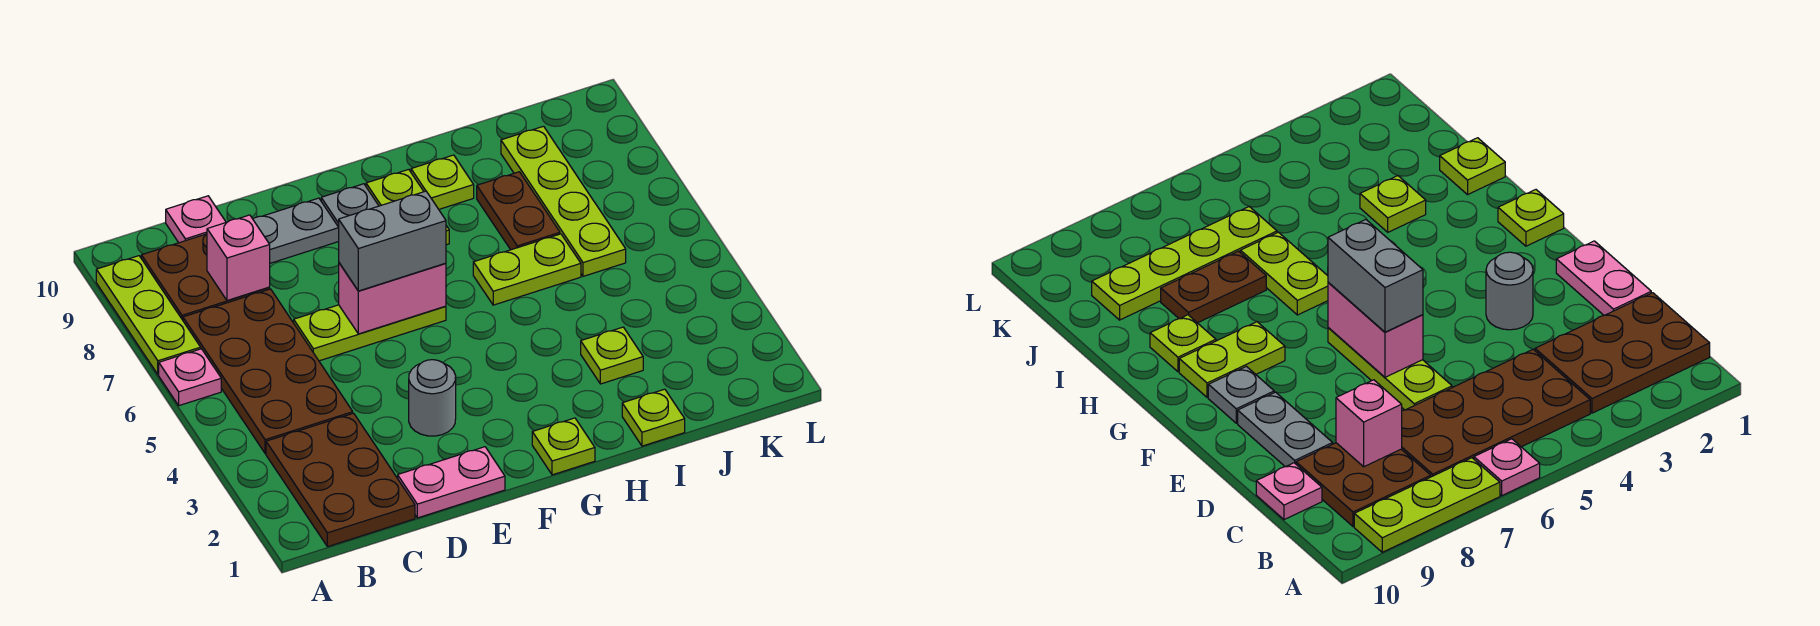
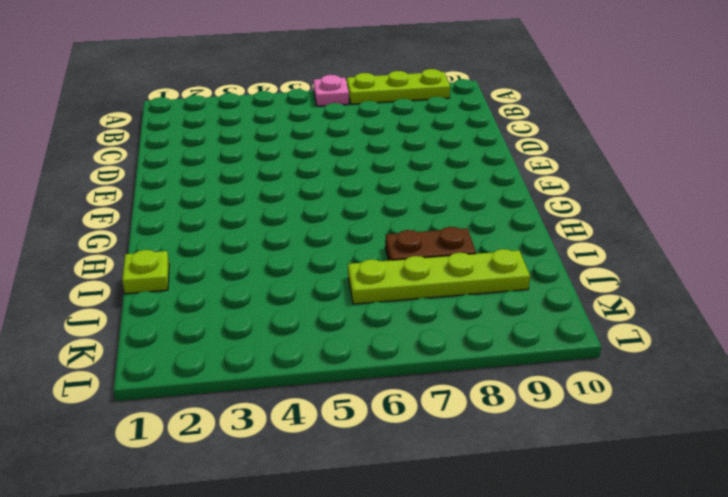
none -> brown 2x3 plate [266,413,415,547]
none -> brown 2x4 plate [183,289,353,453]
none -> brown 2x2 plate [141,234,270,320]

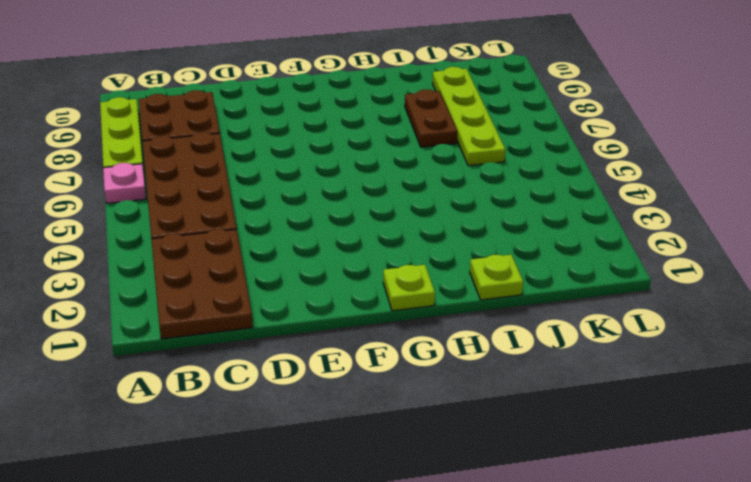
none -> pink 1x1 plate [166,196,226,243]
none -> pink 1x2 plate [398,447,505,518]
none -> lime 1x3 plate [294,305,446,361]

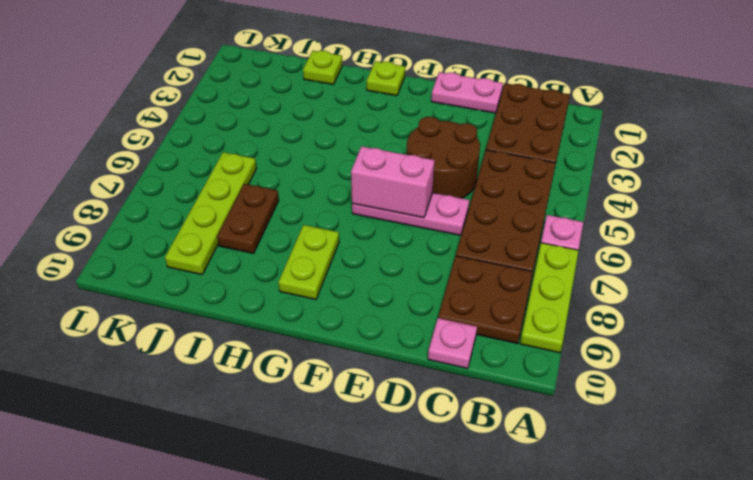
brown 2x2 round brick [406,117,480,198] -> none
pink 1x3 plate [352,193,469,235] -> lime 1x3 plate [294,305,446,361]
none -> grey 1x2 plate [253,198,339,263]
none -> grey 1x1 round brick [409,360,456,436]
none -> grey 1x1 plate [321,184,379,227]

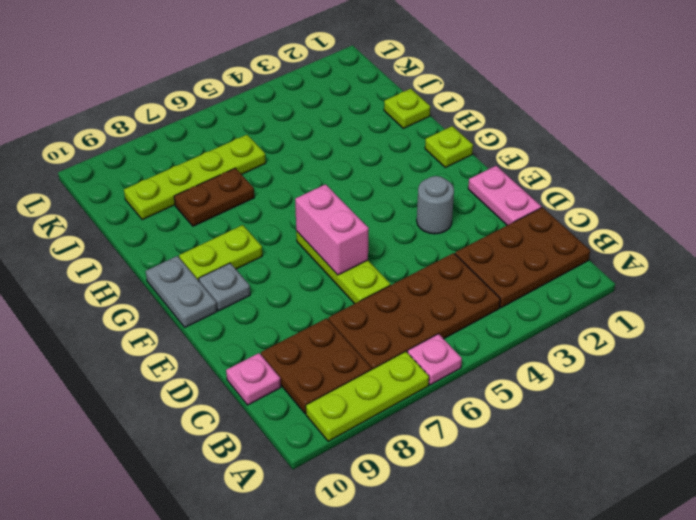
grey 1x2 plate [146,256,217,327] -> grey 1x2 plate moved to [253,198,339,263]
none -> lime 1x2 plate [473,234,581,305]
none -> lime 1x1 plate [411,155,474,209]
none -> lime 1x1 plate [581,327,643,384]

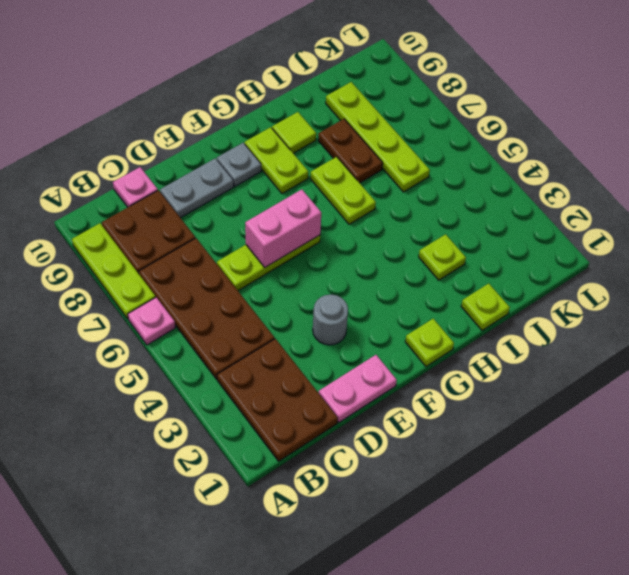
lime 1x2 plate [310,157,376,224] -> lime 1x2 plate turned to [473,234,581,305]
lime 1x1 tile [272,112,316,153] -> lime 1x1 plate [411,155,474,209]
none -> pink 1x1 brick [207,215,270,300]
none -> grey 1x2 brick [339,191,446,291]

